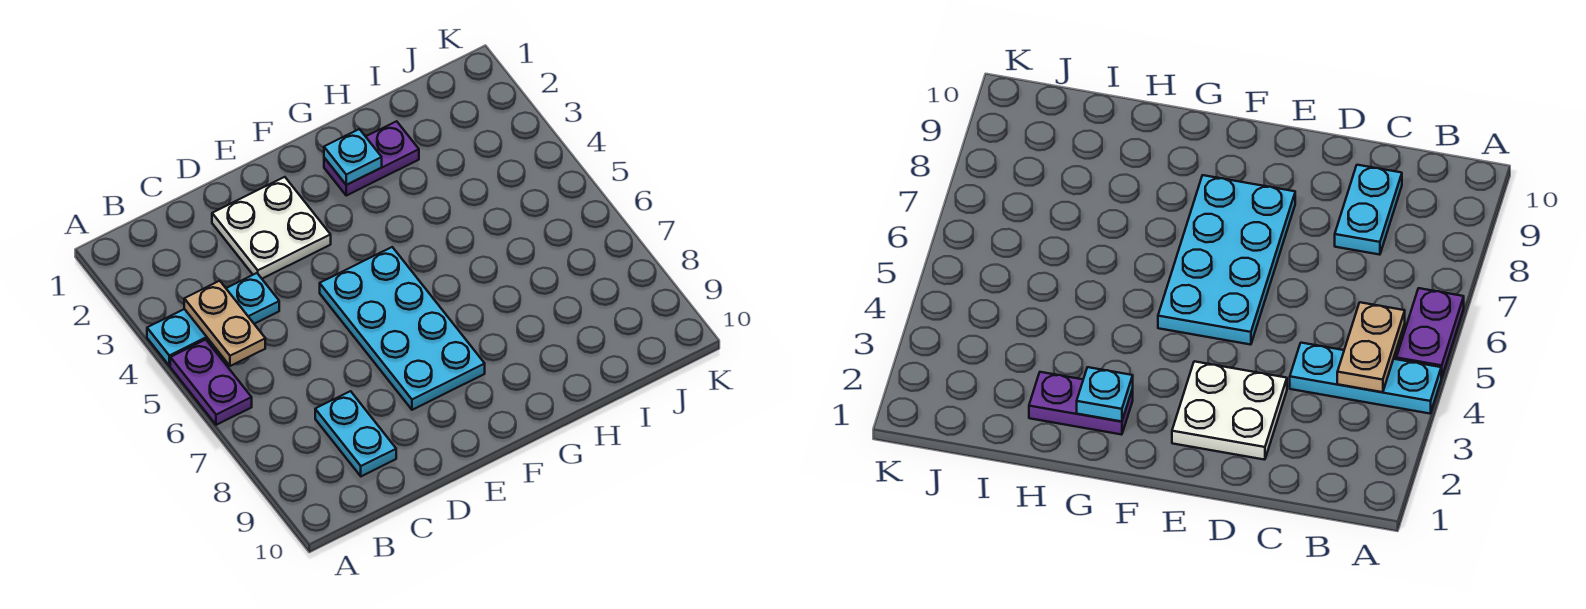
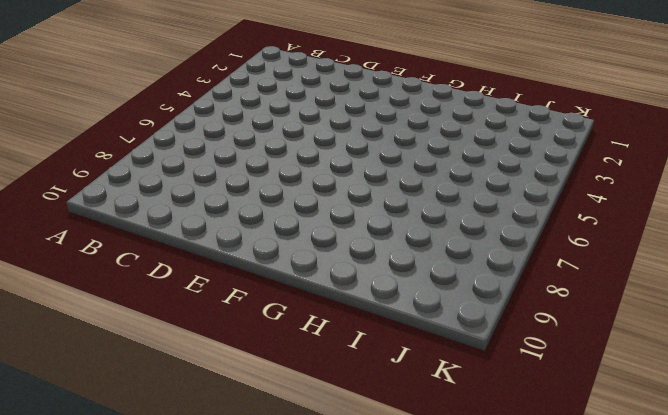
none -> cyan 1x3 plate [147,273,279,366]
none -> purple 1x2 plate [170,340,252,425]

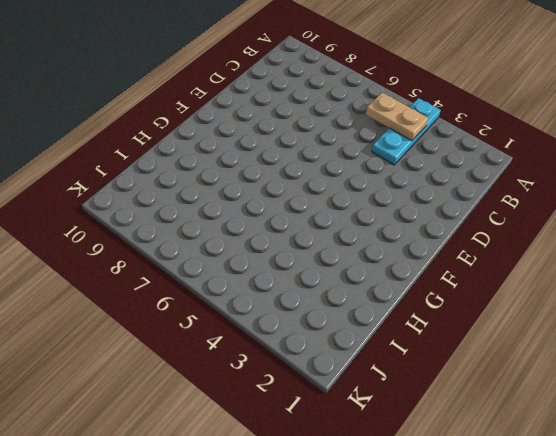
none -> purple 1x2 plate [170,340,252,425]
none -> cyan 1x2 plate [315,391,396,476]

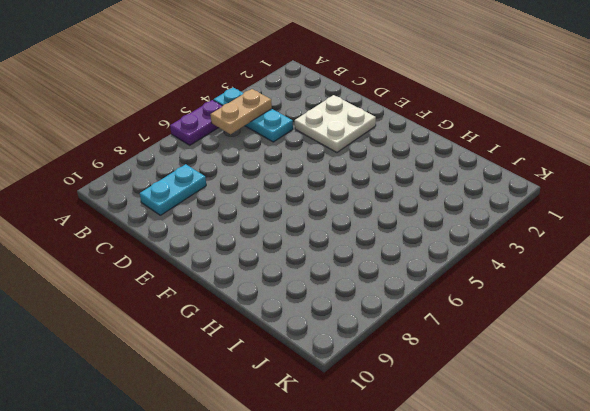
none -> cyan 2x4 plate [320,247,485,410]
none -> purple 1x2 plate [324,121,419,196]

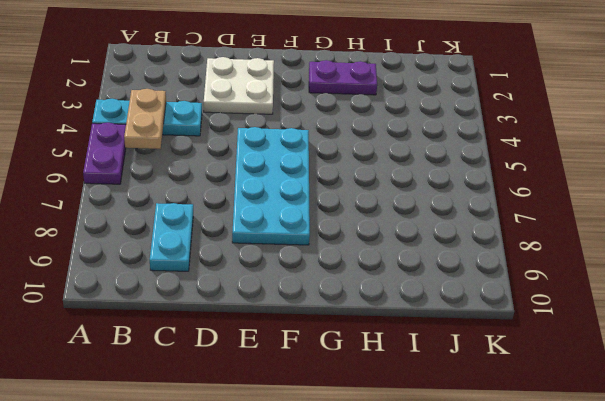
none -> cyan 1x1 plate [324,129,382,185]

